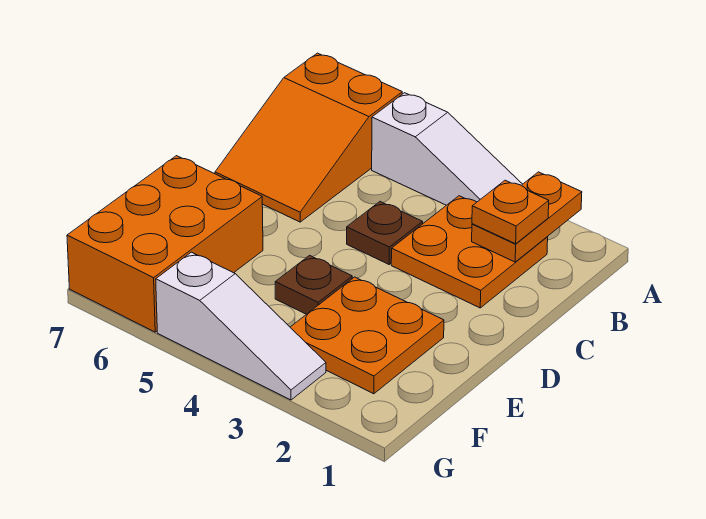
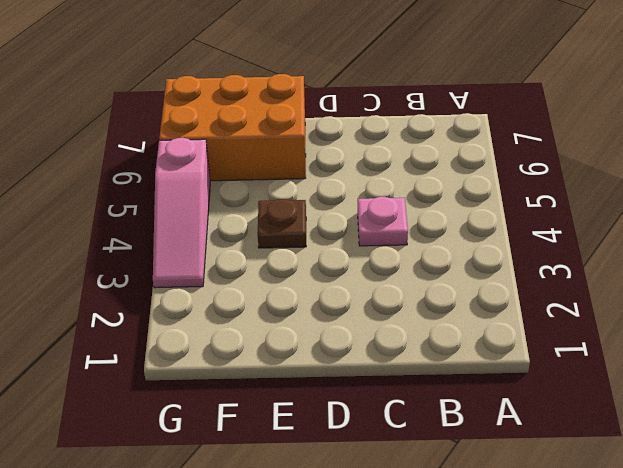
pink 1x1 plate [358,197,408,246] -> brown 1x1 plate [347,202,423,264]
pink 1x3 slope [153,138,210,288] -> white 1x3 slope [156,252,326,400]
none -> white 1x3 slope [372,93,522,205]
none -> orange 2x3 slope [215,53,402,222]

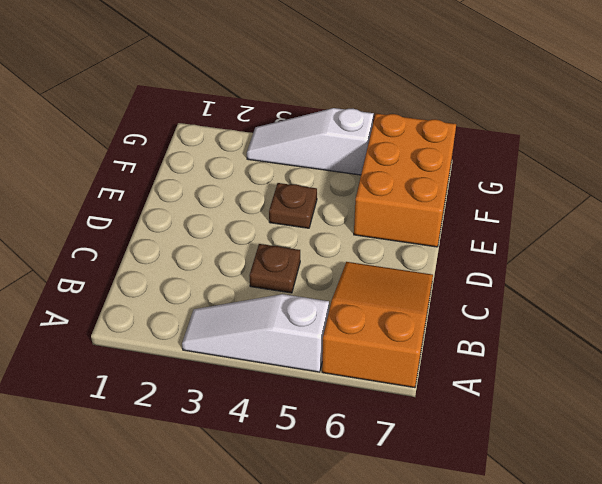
none -> orange 2x2 plate [391,196,548,308]
none -> orange 2x2 plate [290,277,444,394]

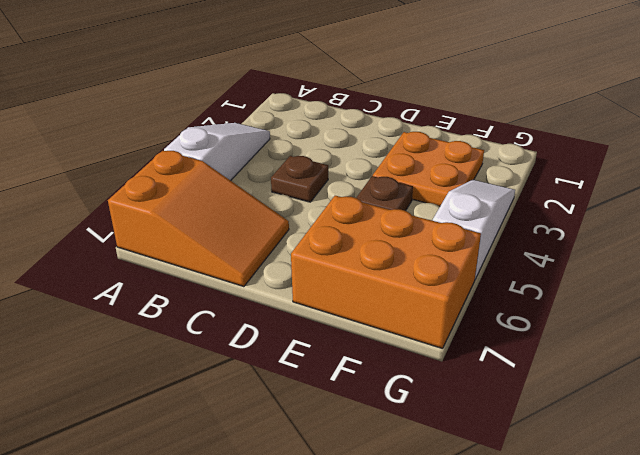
none -> orange 2x2 plate [391,196,548,308]
none -> orange 1x2 plate [472,172,582,262]

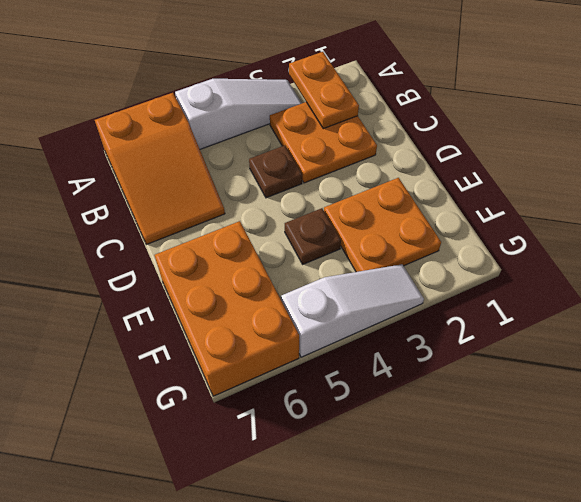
none -> orange 1x1 plate [472,180,549,244]

